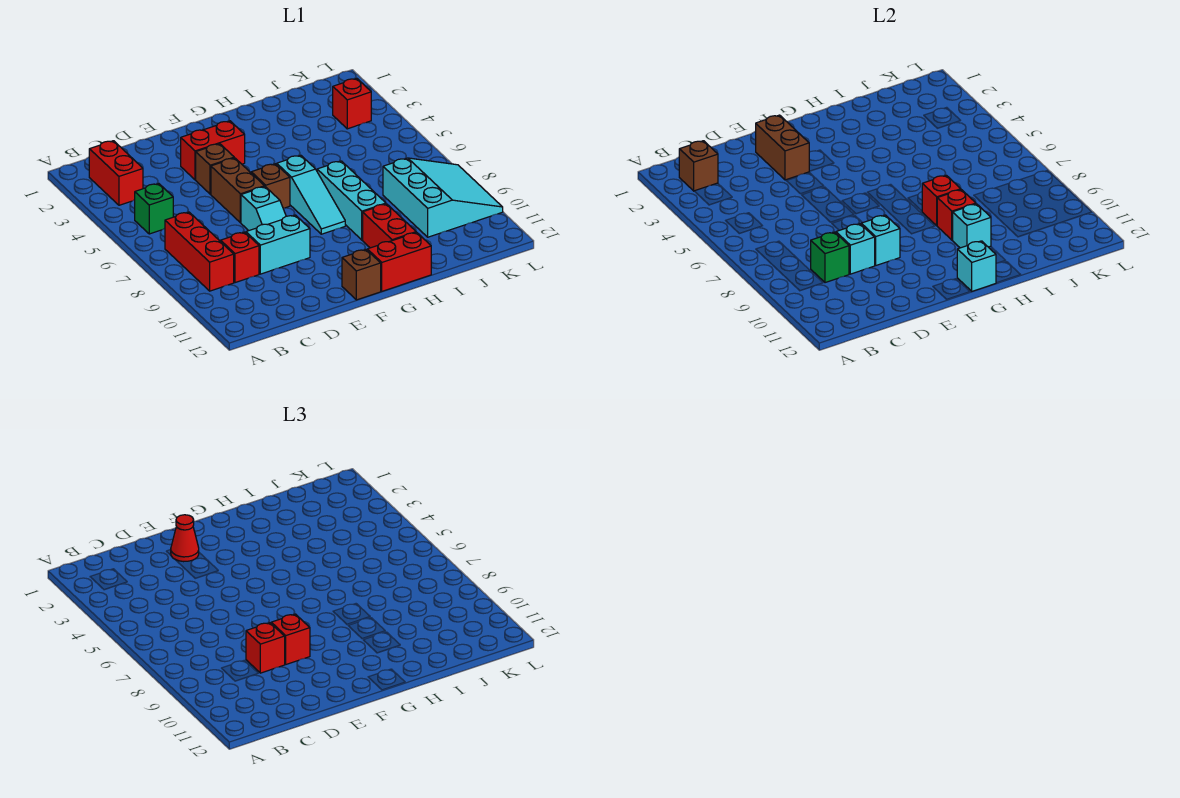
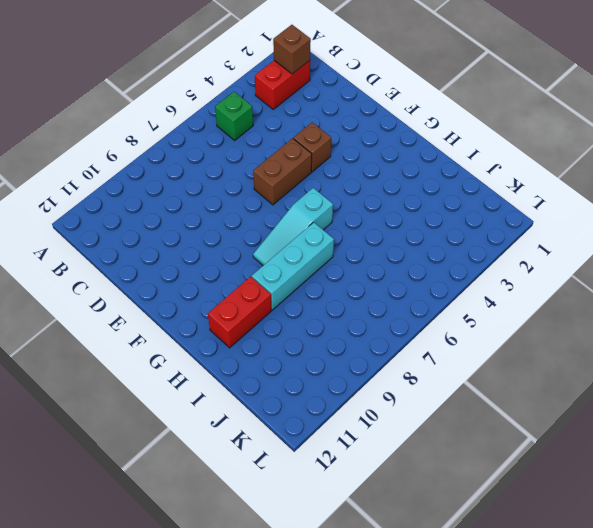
none -> red 1x3 brick [165,212,234,291]
none -> red 1x1 brick [221,232,259,283]
none -> cyan 1x2 brick [246,215,310,274]

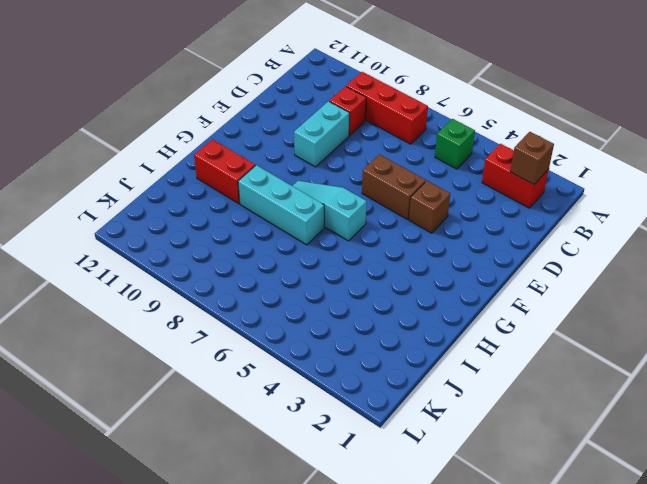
none -> red 1x2 brick [181,121,245,180]
none -> cyan 1x2 slope [241,187,286,231]
none -> brown 1x1 brick [251,164,290,208]

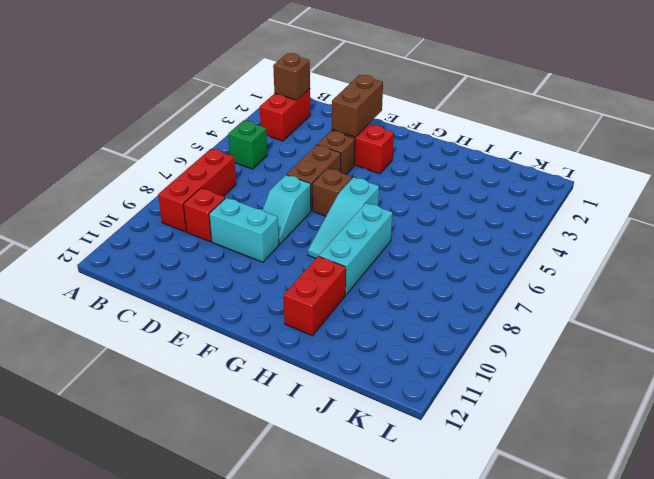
none -> brown 1x1 brick [342,249,381,300]
none -> red 1x2 brick [367,232,431,291]
none -> cyan 3x3 slope [383,158,503,237]

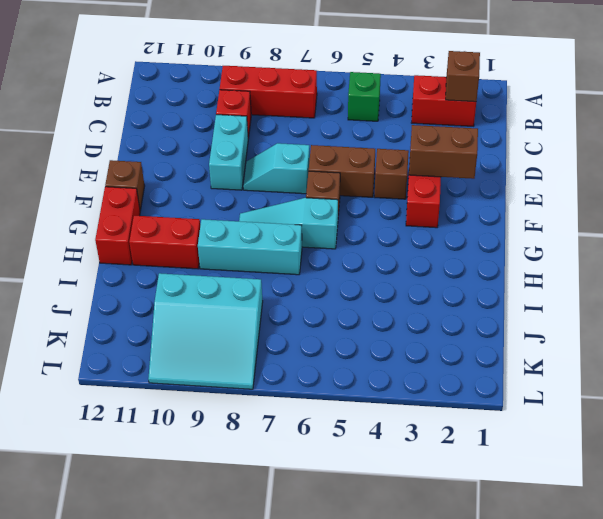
none -> red 1x1 brick [333,78,371,129]
none -> green 1x1 brick [811,232,849,283]
none -> cyan 1x1 brick [836,224,875,274]

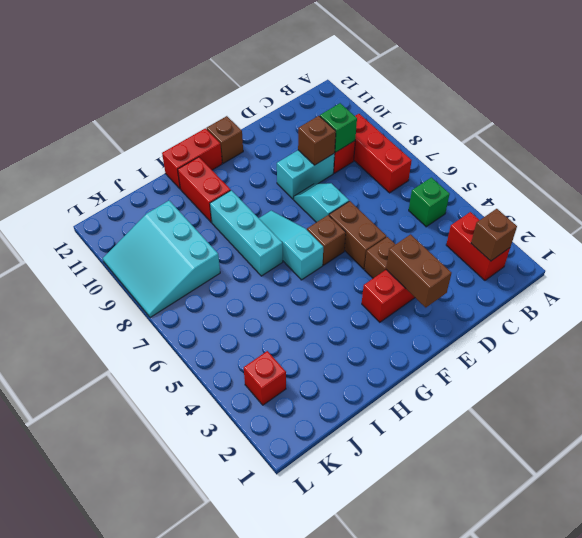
brown 1x1 brick [298,116,336,165] -> cyan 1x1 brick [836,224,875,274]
none -> cyan 1x1 brick [861,215,900,265]
none -> cyan 1x1 brick [957,241,996,291]
none -> red 1x1 brick [922,175,961,226]

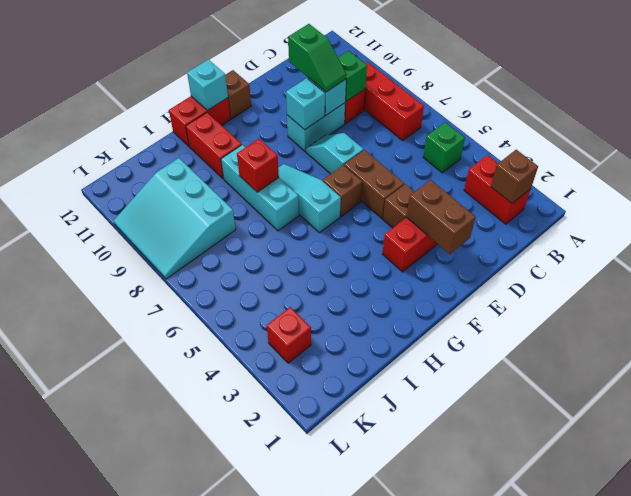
green 1x2 slope [288,24,347,92] -> red 1x1 brick [246,623,285,673]
none -> red 1x1 brick [937,190,976,240]
none -> cyan 1x1 brick [953,204,991,248]
none -> red 1x1 cone [171,515,199,562]

